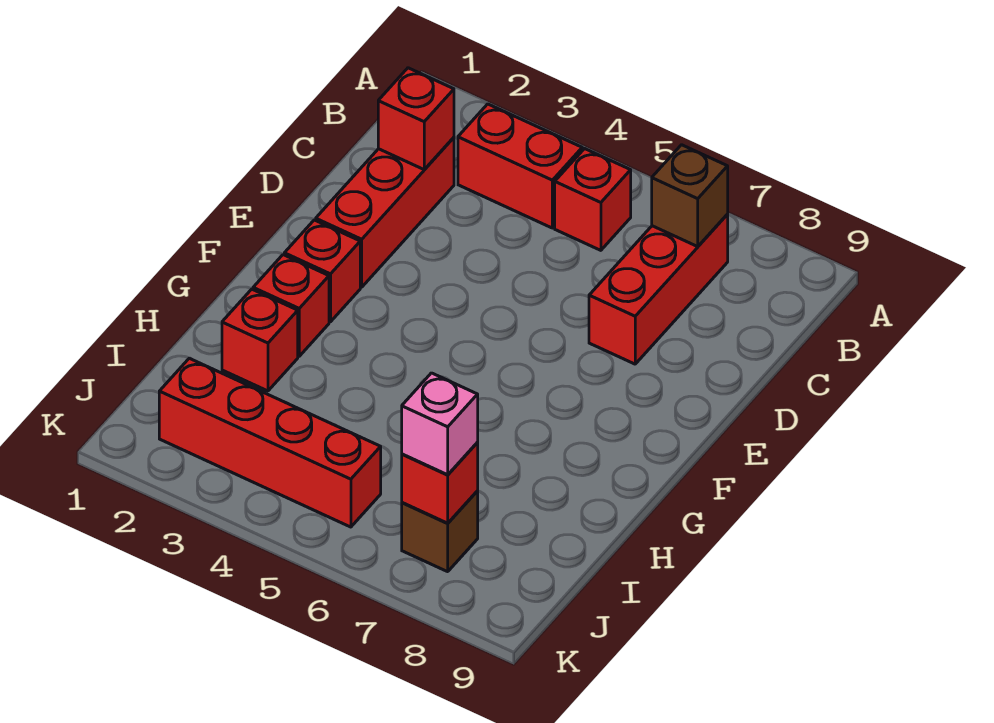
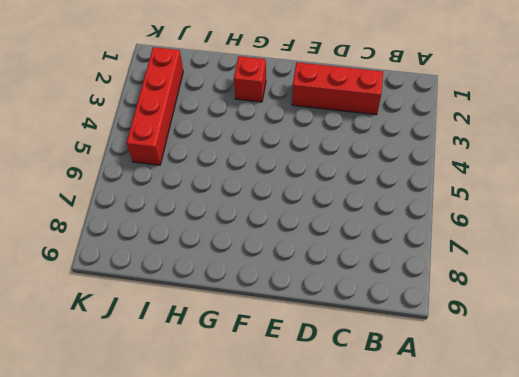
none -> red 1x2 brick [458,104,582,228]
none -> red 1x1 brick [555,149,631,250]
none -> red 1x3 brick [589,214,728,364]

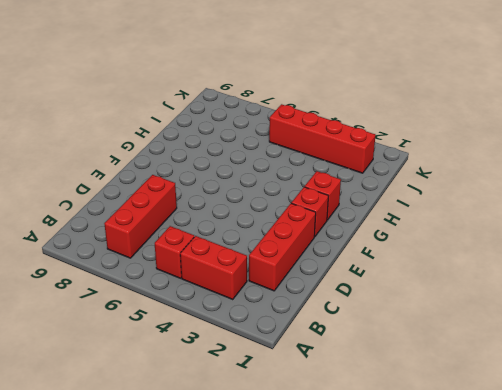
none -> red 1x1 brick [222,289,298,391]
none -> brown 1x1 brick [402,491,478,572]
none -> brown 1x1 brick [652,145,728,246]

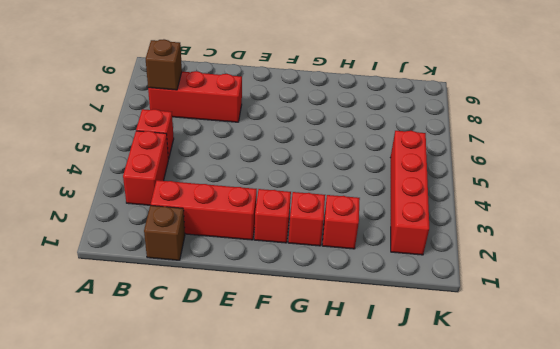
brown 1x1 brick [144,205,185,260] -> brown 1x1 brick moved to [402,491,478,572]
none -> red 1x1 brick [378,68,454,170]
none -> red 1x1 brick [402,443,478,523]
none -> pink 1x1 brick [402,373,478,475]

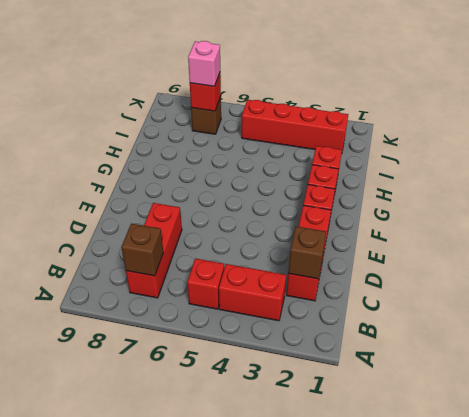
brown 1x1 brick [288,226,326,279] -> red 1x1 brick [378,68,454,170]

